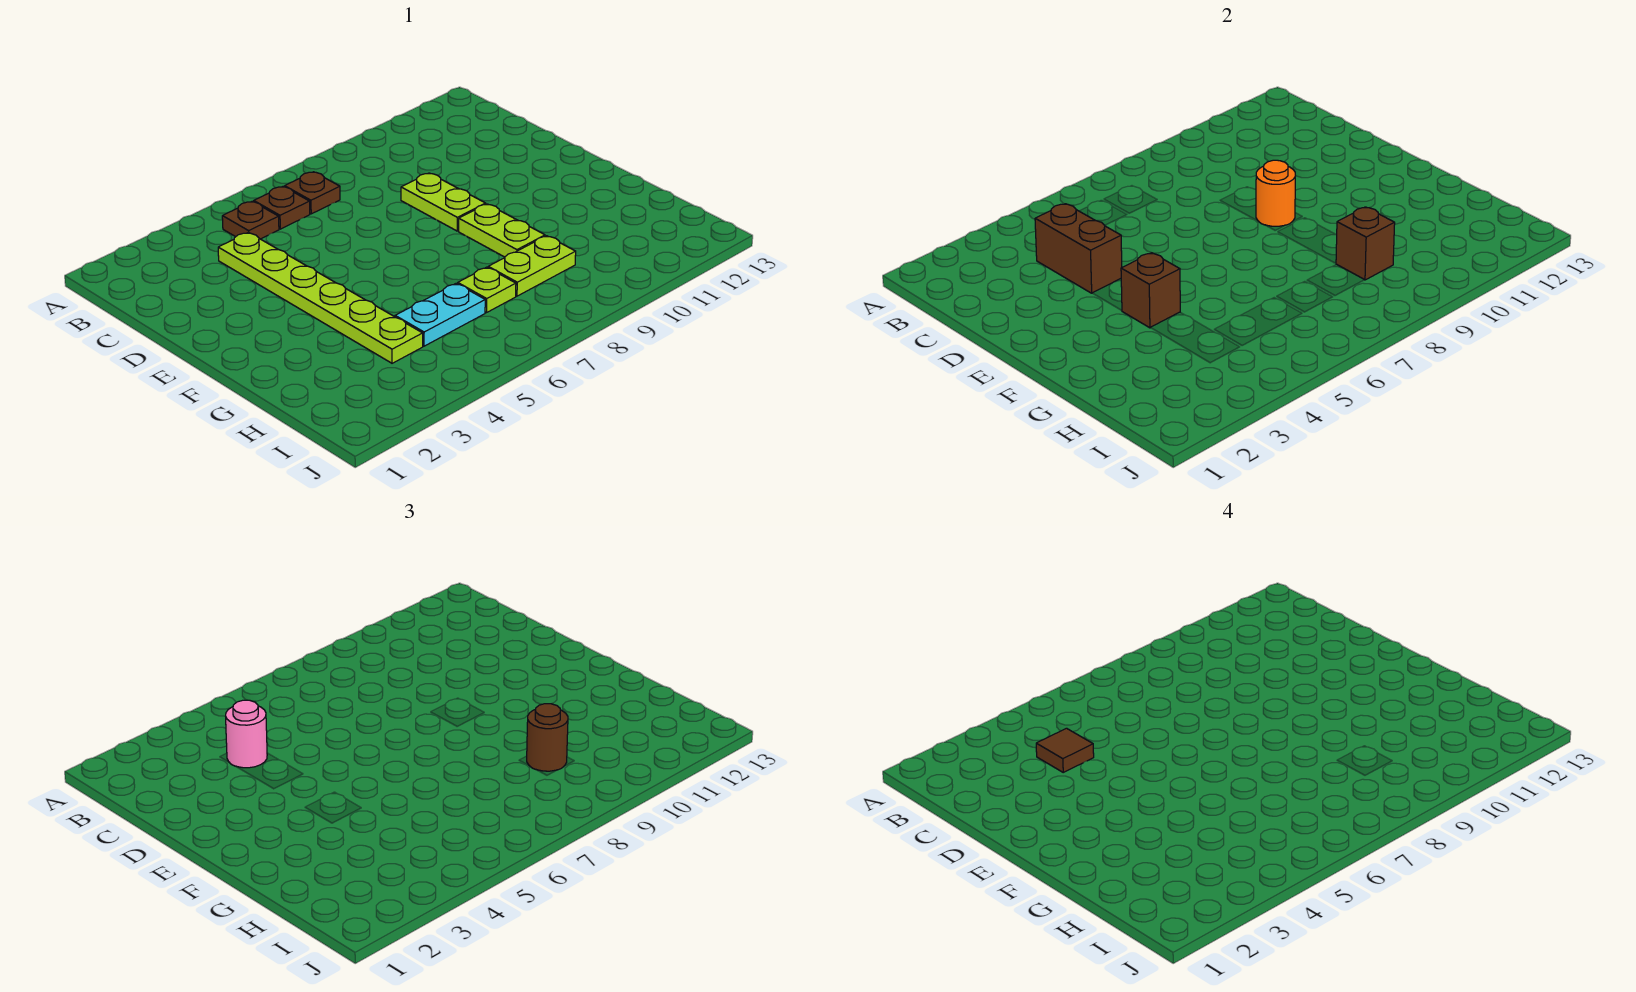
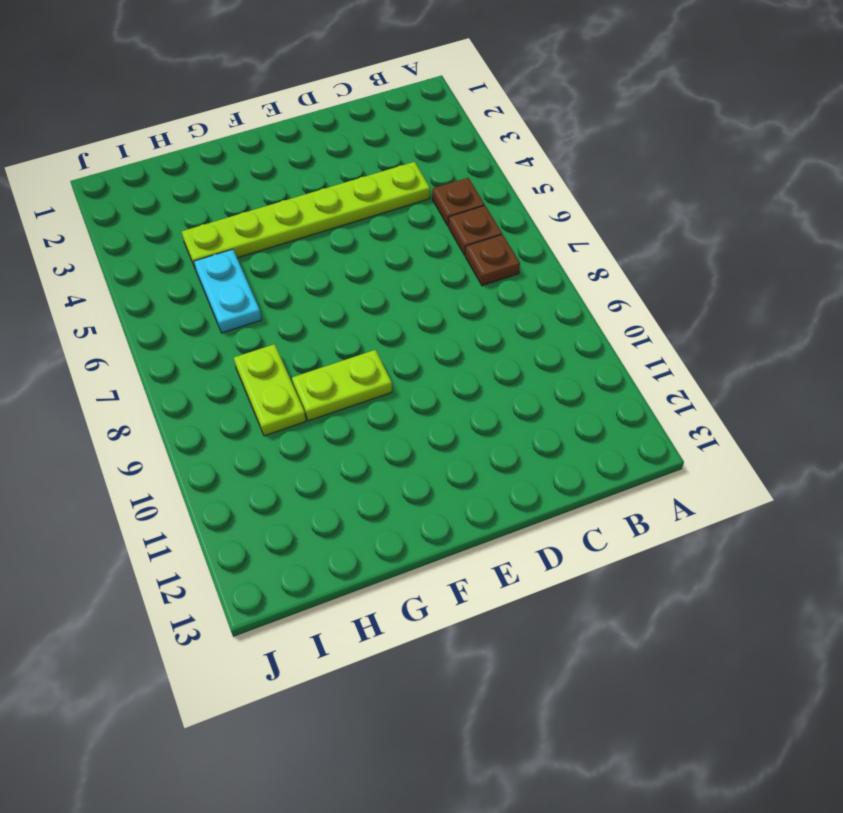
none -> lime 1x2 plate [401,173,486,231]
none -> lime 1x1 plate [458,267,516,313]
none -> brown 1x2 brick [1035,204,1122,293]

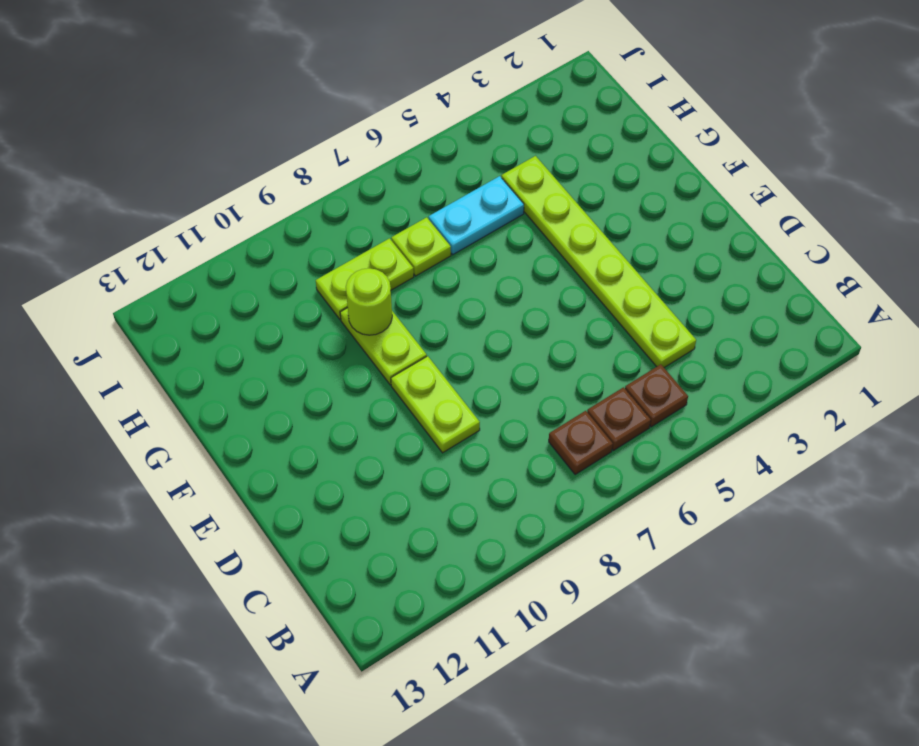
lime 1x1 round brick [346,268,392,335] -> none
none -> brown 1x2 brick [1035,204,1122,293]
none -> orange 1x1 round brick [1256,160,1295,226]
none -> brown 1x1 brick [1121,253,1180,328]

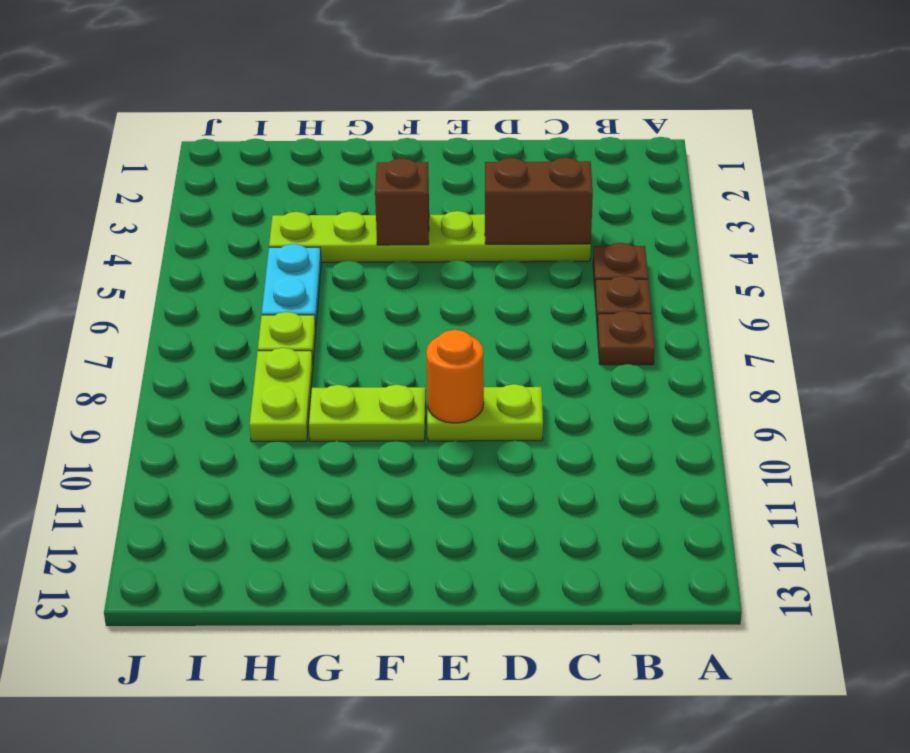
none -> brown 1x1 brick [1336,207,1395,280]
none -> pink 1x1 round brick [226,700,267,768]
none -> brown 1x1 round brick [527,704,568,771]

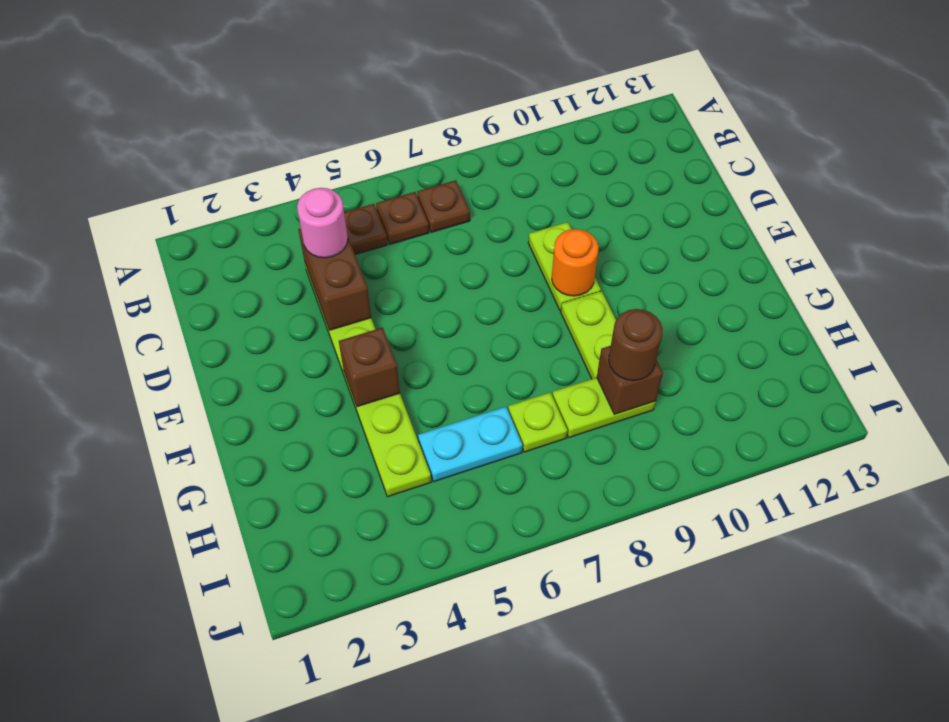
none -> brown 1x1 tile [1036,728,1094,772]

